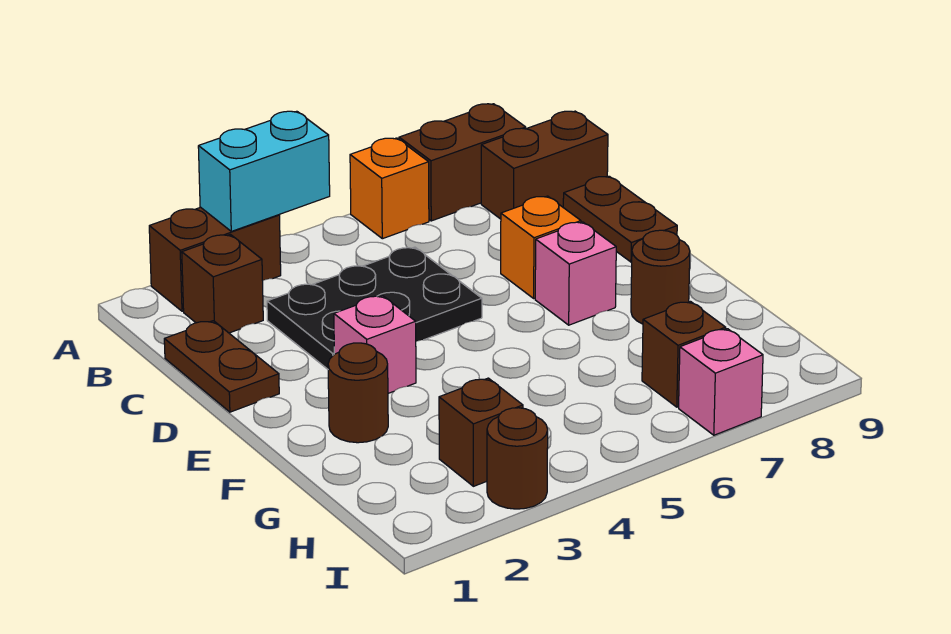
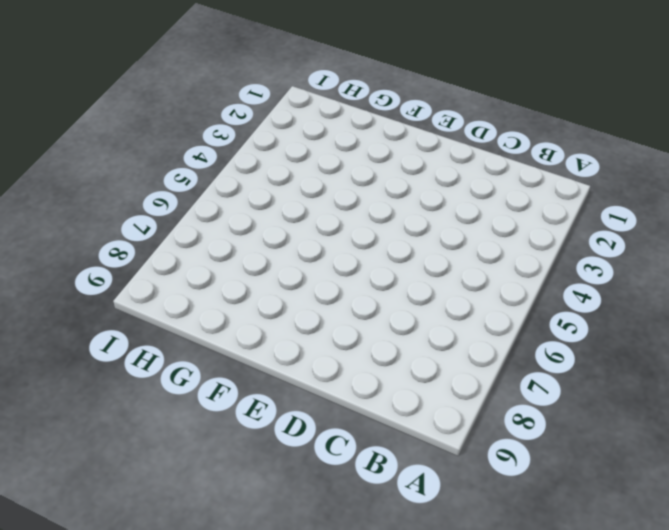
none -> brown 1x2 brick [149,207,281,311]
none -> orange 1x1 brick [350,138,429,239]
none -> brown 1x2 brick [399,104,526,221]

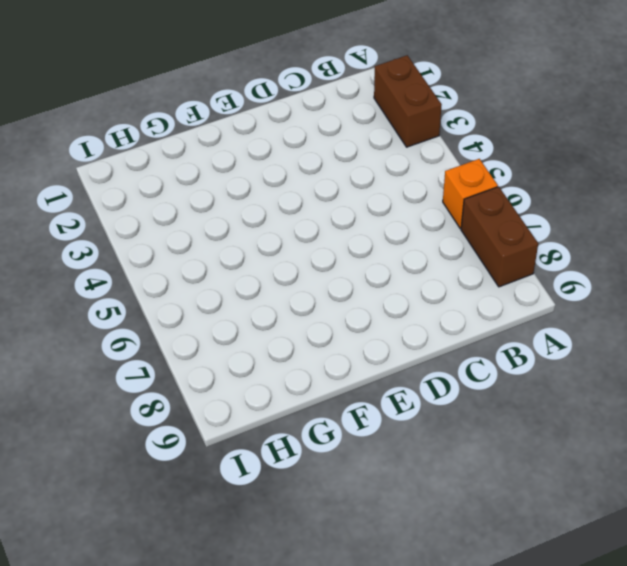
none -> brown 1x1 brick [182,234,263,333]
none -> brown 1x2 brick [481,111,608,219]
none -> brown 1x2 plate [164,321,279,412]

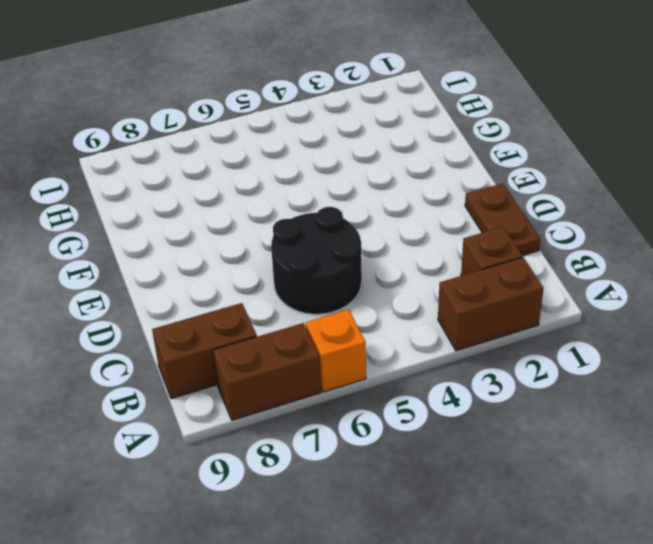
black 2x2 round brick [271,207,362,314] -> black 2x3 plate [267,247,482,369]
none -> brown 1x2 plate [563,176,677,262]
none -> orange 1x1 brick [501,196,581,298]
none -> pink 1x1 brick [334,296,416,393]

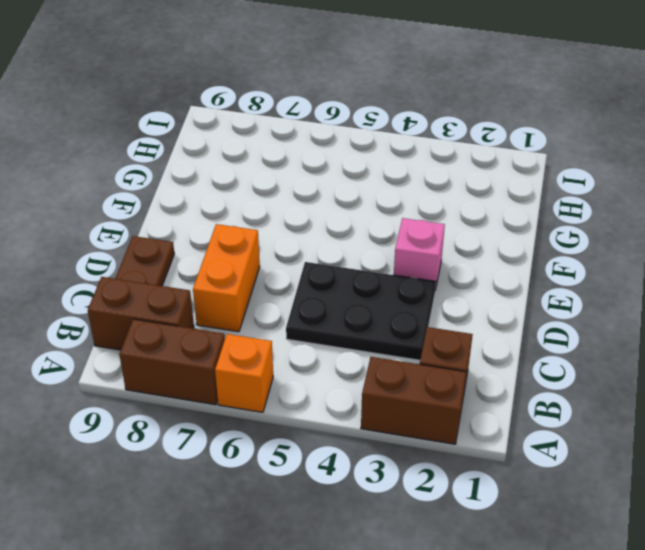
orange 1x2 brick [193,224,260,332] -> orange 1x1 brick [501,196,581,298]
none -> brown 1x2 plate [164,321,279,412]
none -> pink 1x1 brick [535,222,616,325]
none -> brown 1x1 round brick [328,343,388,443]

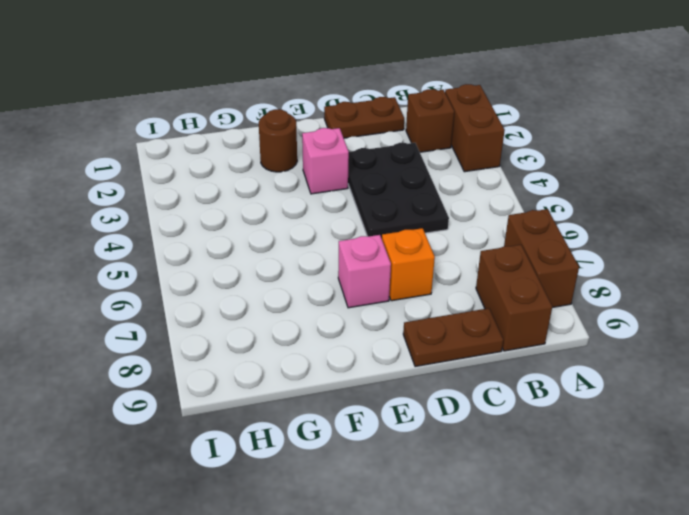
none -> orange 1x1 brick [350,138,429,239]
none -> brown 1x1 round brick [631,230,690,324]
none -> brown 1x1 brick [439,378,523,486]

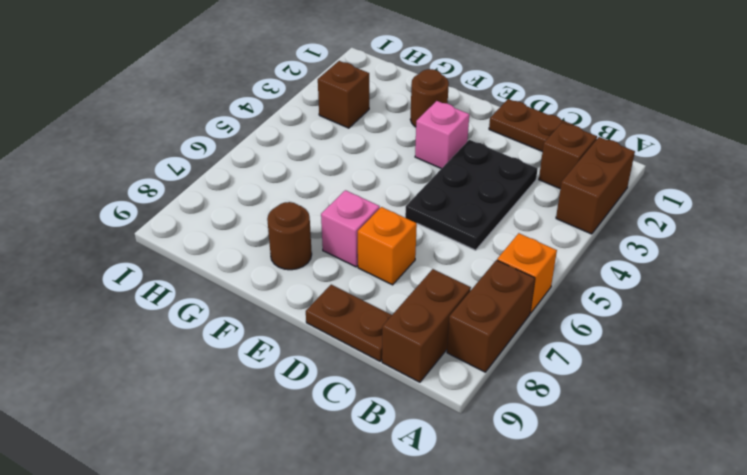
none -> brown 1x1 brick [642,301,726,407]
none -> brown 1x1 round brick [487,408,548,509]
none -> pink 1x1 brick [679,329,763,435]

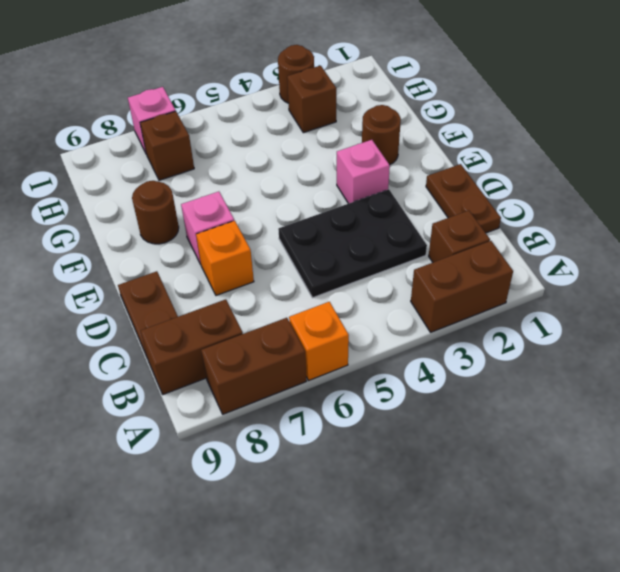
none -> cyan 1x2 brick [198,111,330,231]

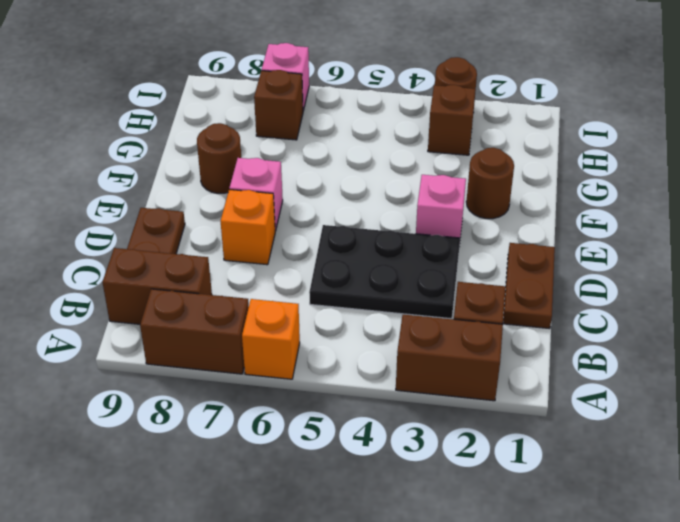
none -> cyan 1x2 brick [198,111,330,231]

